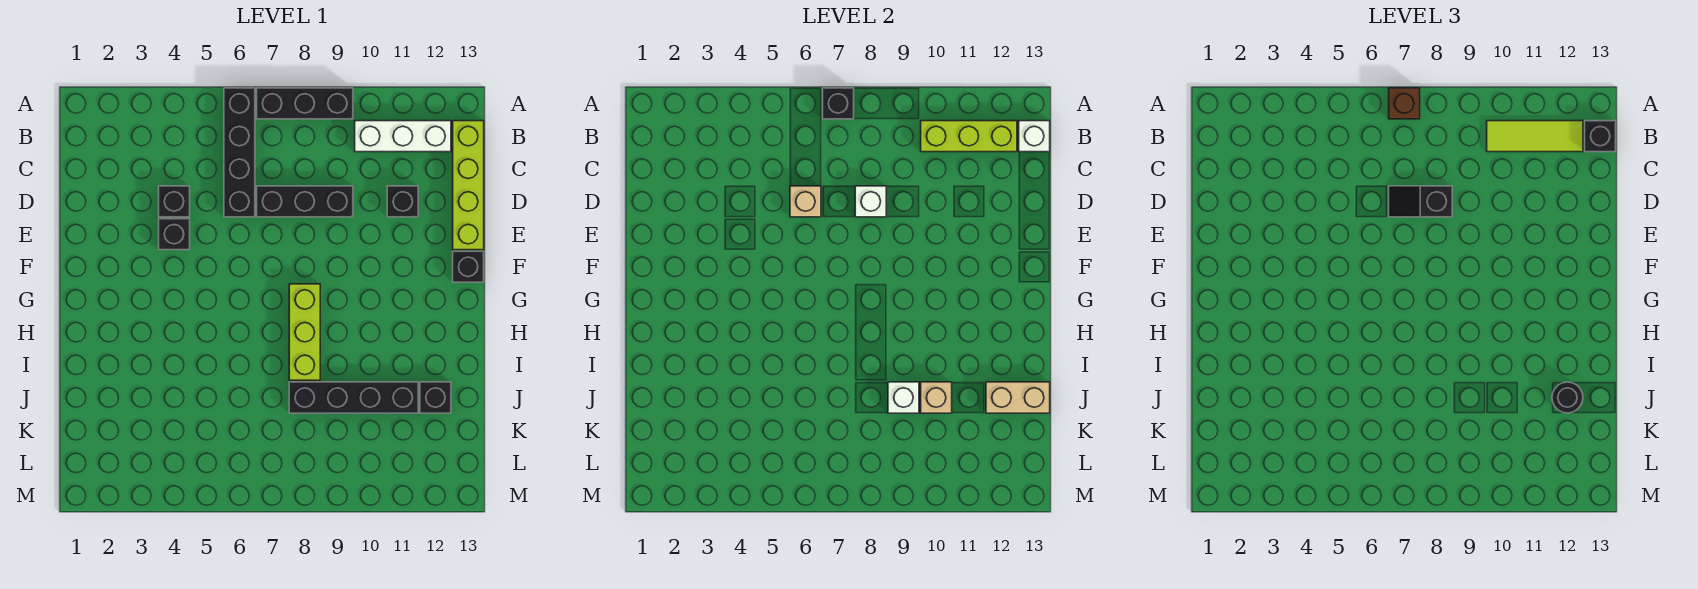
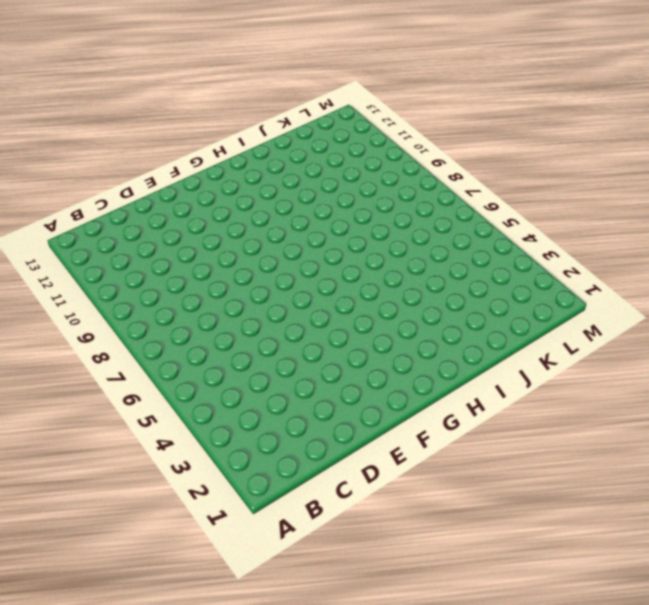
none -> black 1x4 brick [224,88,255,217]
none -> black 1x3 brick [257,88,353,119]
none -> white 1x3 brick [355,121,451,152]

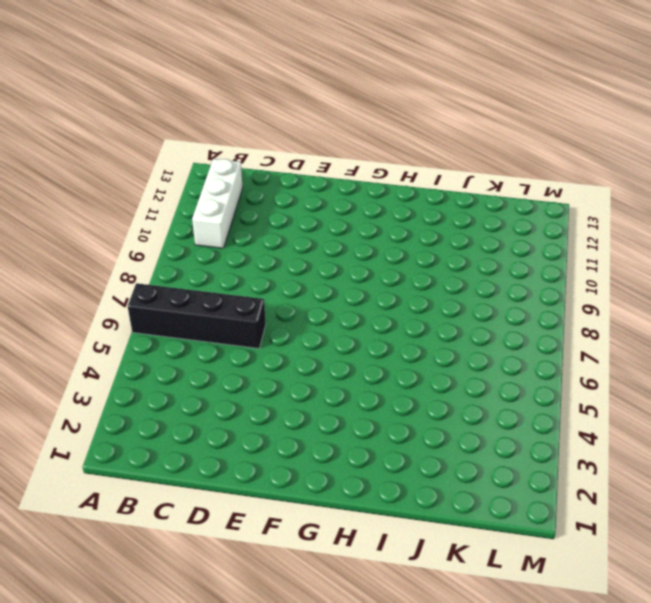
none -> black 1x3 brick [257,88,353,119]
none -> lime 1x4 brick [453,121,484,250]
none -> black 1x1 brick [159,186,190,217]

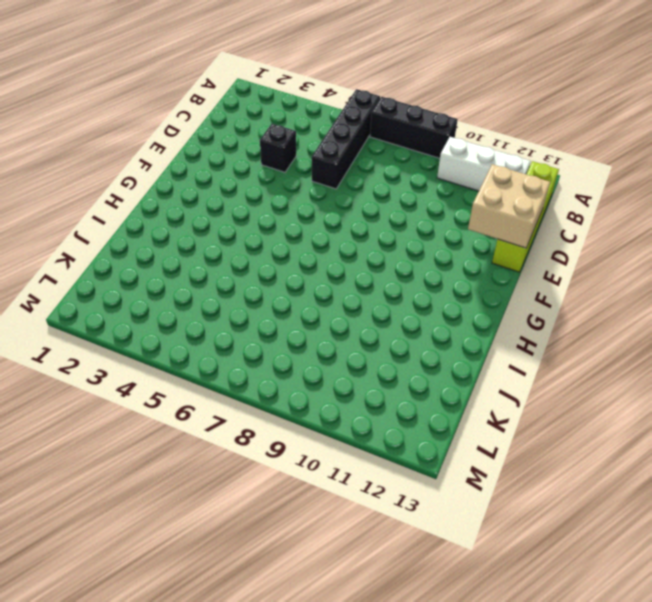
tan 2x2 brick [468,164,550,248] -> none
none -> black 1x3 brick [257,186,353,217]
none -> black 1x1 brick [387,186,418,217]
none -> black 1x1 brick [159,219,190,250]

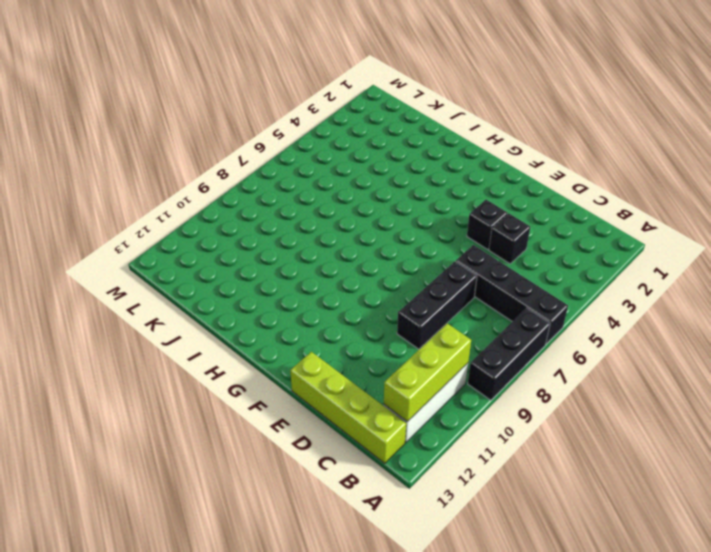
none -> black 1x1 brick [387,186,418,217]
none -> black 1x1 brick [453,251,484,282]
none -> lime 1x3 brick [289,284,320,380]

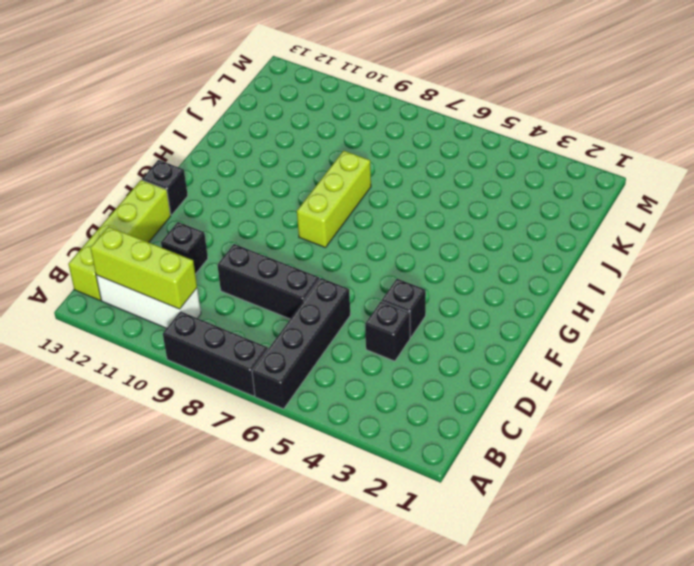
none -> black 1x4 brick [289,382,418,413]
none -> black 1x1 brick [420,382,451,413]
none -> black 1x1 brick [823,88,854,119]

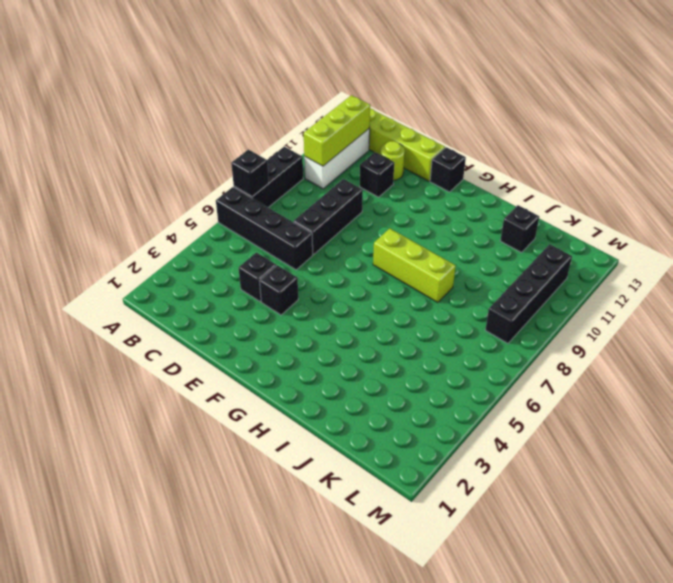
lime 1x1 round brick [380,141,405,180] -> none
black 1x4 brick [485,244,572,343] -> black 1x4 brick moved to [289,382,418,413]
none -> white 1x1 brick [1019,121,1050,152]
none -> tan 1x1 brick [790,186,821,217]
none -> white 1x1 brick [855,186,886,217]

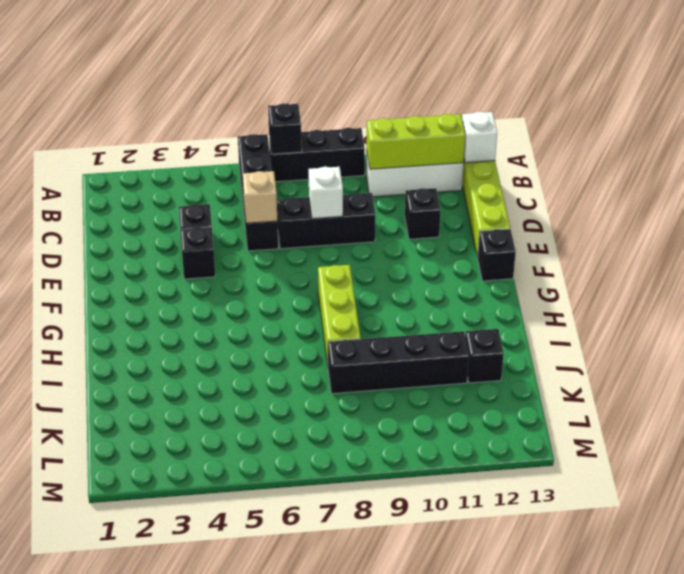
none -> white 1x1 brick [888,382,919,413]
none -> tan 1x1 brick [921,382,952,413]
none -> tan 1x2 brick [986,382,1050,413]

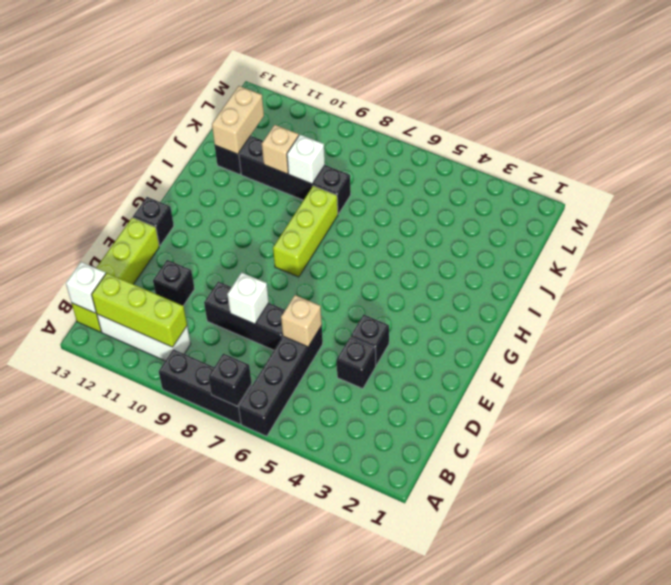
tan 1x2 brick [212,86,264,154] -> tan 1x2 brick turned to [986,382,1050,413]
none -> brown 1x1 brick [1389,88,1420,119]
none -> lime 1x3 tile [1487,121,1583,152]
none -> black 1x1 brick [1585,121,1616,152]

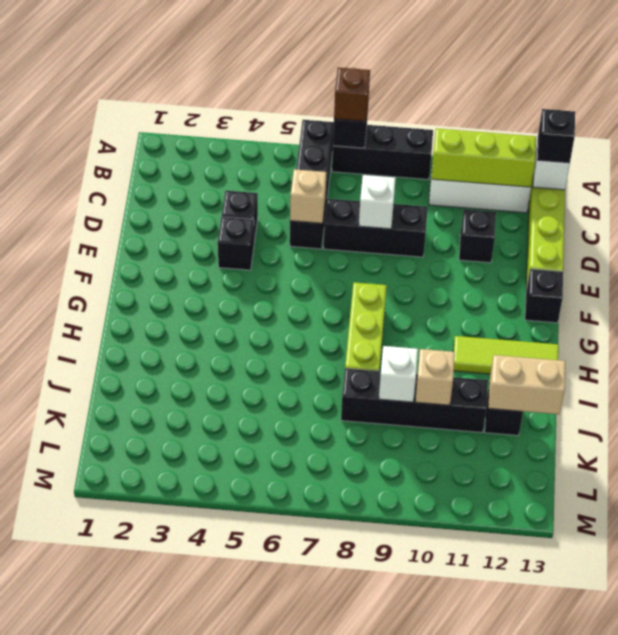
lime 1x3 tile [453,336,559,374] -> lime 1x3 tile moved to [1487,121,1583,152]
none -> black 1x2 slope [1389,186,1452,217]
none -> black 1x1 round brick [1552,382,1583,413]

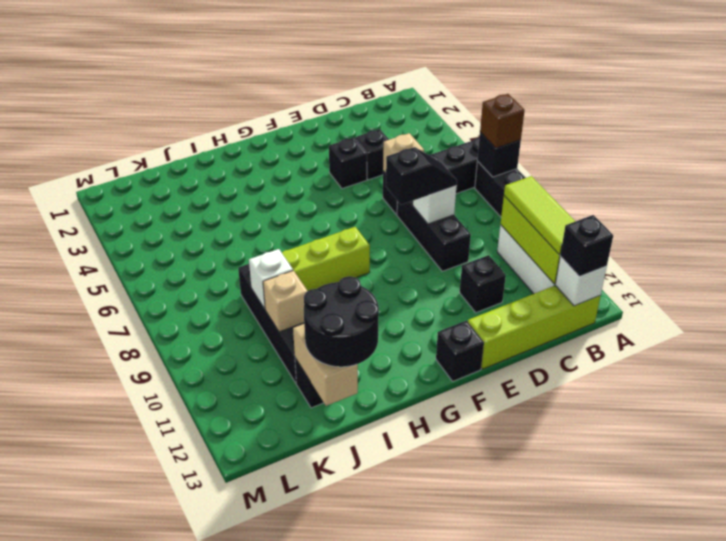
black 1x2 slope [386,147,457,205] -> black 1x2 slope turned to [1389,186,1452,217]
black 2x2 round brick [304,276,379,367] -> black 1x1 round brick [1552,382,1583,413]

